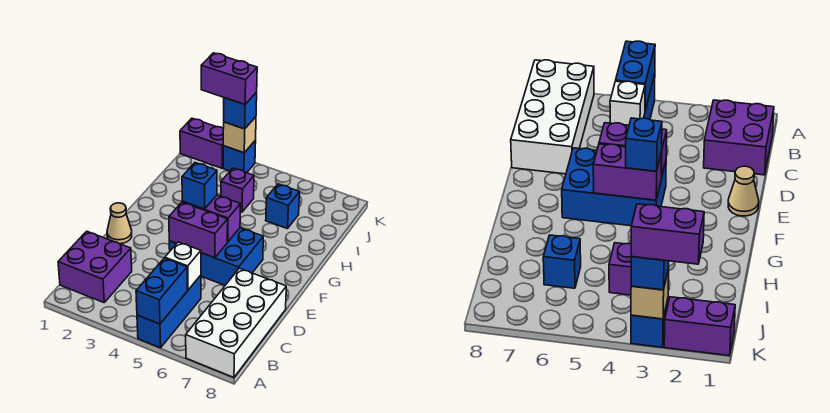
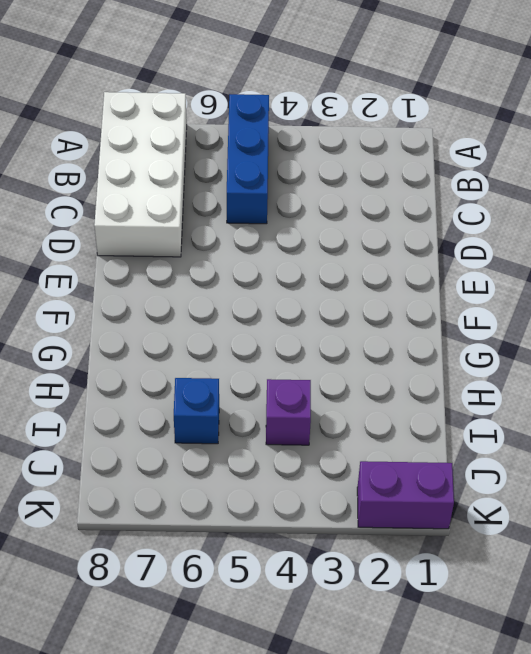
none -> purple 2x2 brick [58,231,132,302]
none -> tan 1x1 cone [107,203,132,244]
none -> blue 2x3 brick [169,228,263,285]

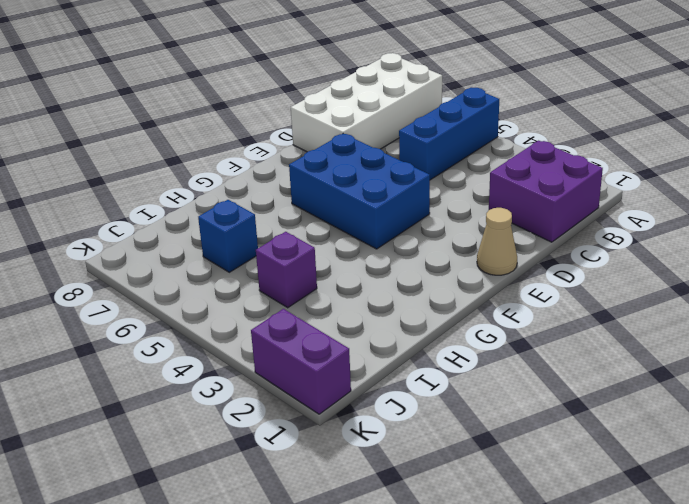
none -> blue 1x1 brick [223,140,256,173]
none -> blue 1x2 brick [136,258,187,324]
none -> white 1x1 brick [165,242,201,290]

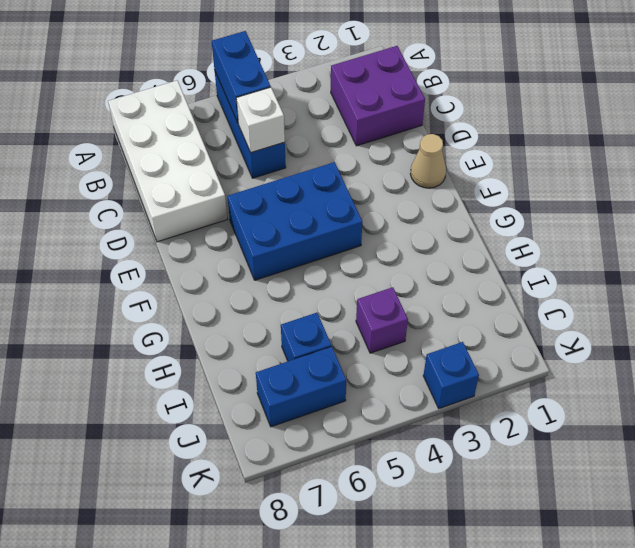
blue 1x2 brick [256,347,346,427] -> none
none -> purple 1x2 brick [180,118,223,168]
none -> purple 1x2 brick [169,202,228,258]
none -> purple 1x2 brick [182,195,240,242]

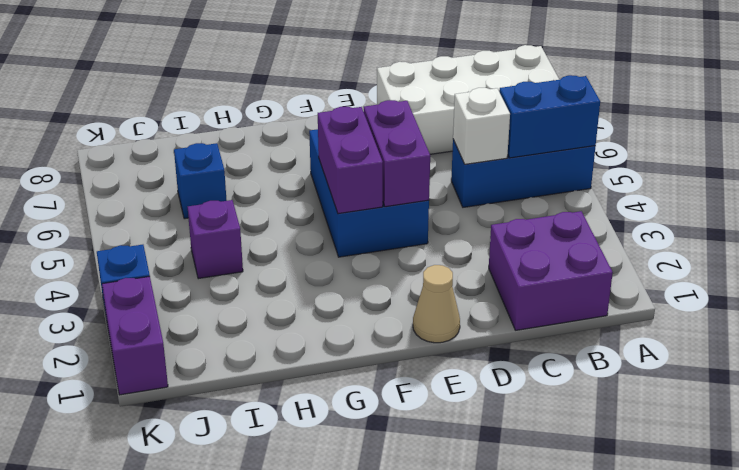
none -> tan 1x1 brick [223,117,256,153]
none -> blue 1x1 brick [182,163,217,209]
none -> blue 1x1 brick [224,92,257,129]

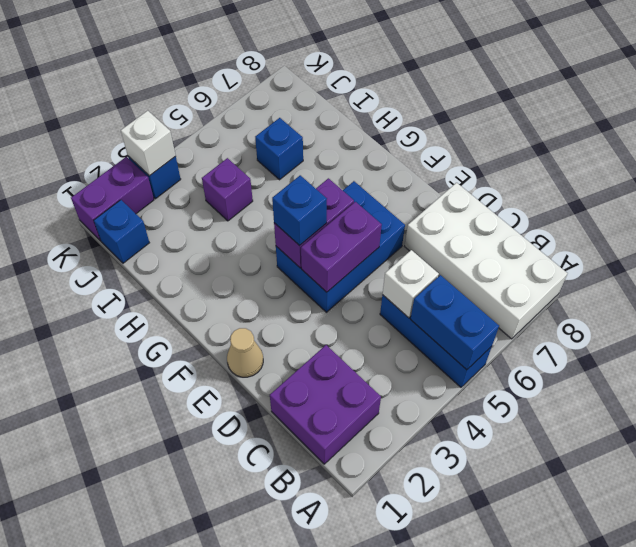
blue 1x1 brick [94,200,149,263] -> blue 1x1 brick moved to [224,92,257,129]
white 1x1 brick [121,111,176,176] -> tan 1x1 brick [223,117,256,153]
none -> purple 1x2 brick [201,53,257,104]

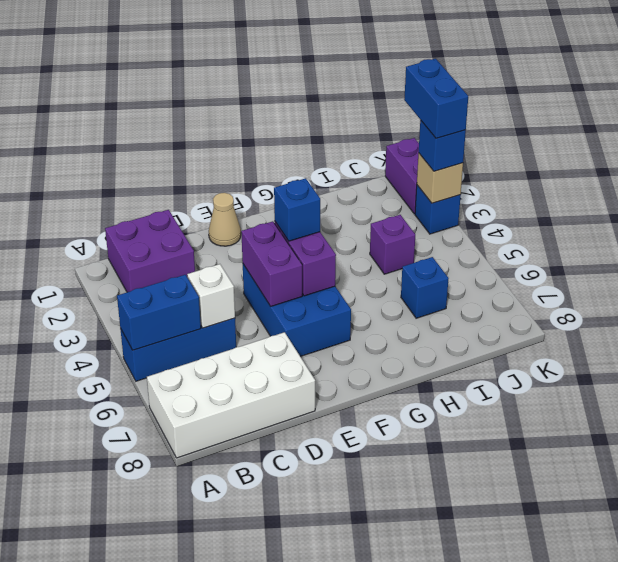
blue 1x2 brick [404,59,468,138] -> purple 1x2 brick [201,53,257,104]

